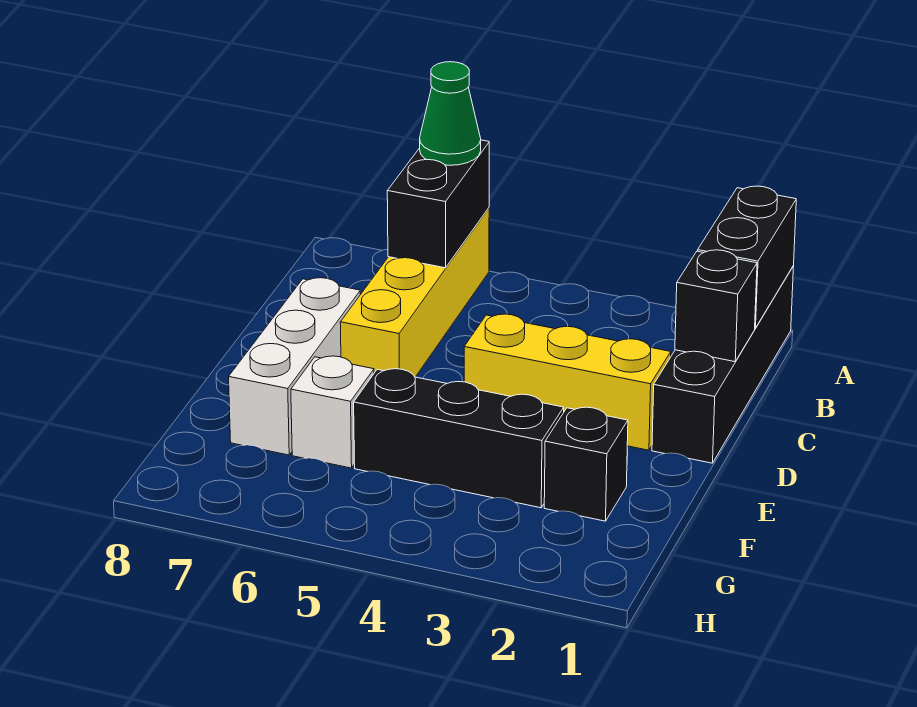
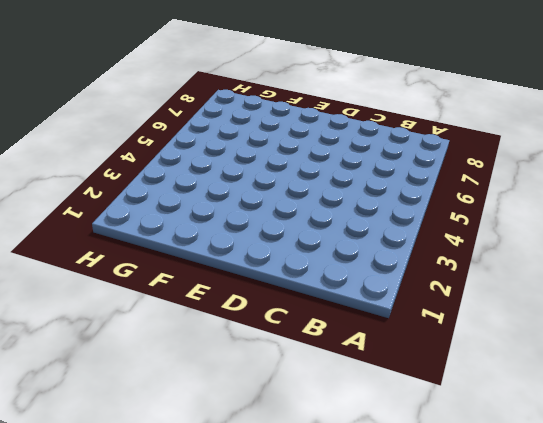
none -> black 1x4 brick [652,266,794,463]
none -> yellow 1x4 brick [340,208,489,377]

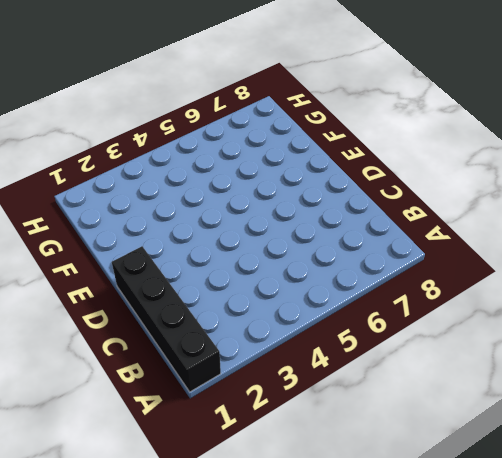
none -> yellow 1x4 brick [340,208,489,377]
none -> yellow 1x3 brick [464,314,671,450]

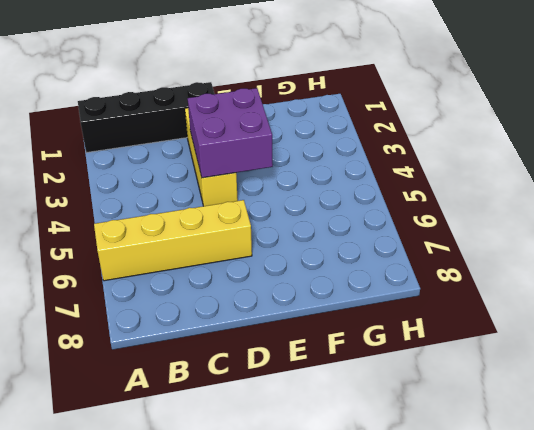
purple 2x2 brick [188,88,273,178] -> none
none -> white 1x3 brick [229,278,360,455]
none -> black 1x1 brick [544,407,628,521]

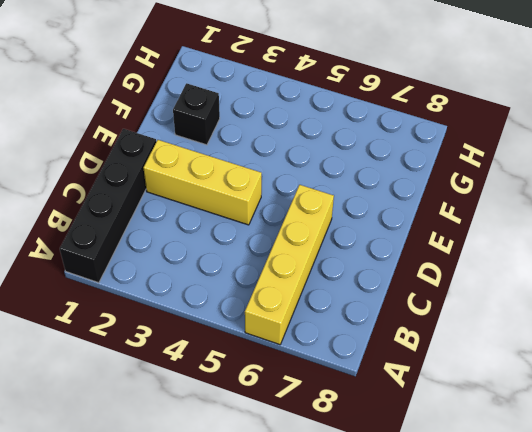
none -> white 1x3 brick [229,278,360,455]
none -> black 1x3 brick [354,369,564,508]

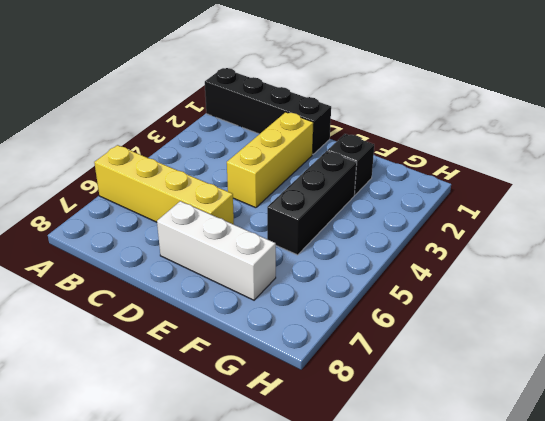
none -> white 1x1 brick [291,356,374,468]
none -> black 1x2 brick [698,186,796,328]

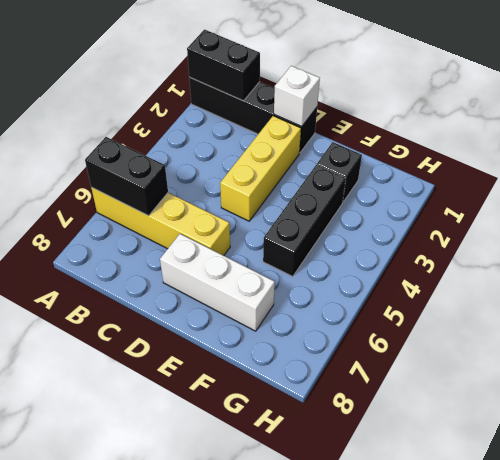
white 1x1 brick [274,66,320,127] -> white 1x1 brick moved to [291,356,374,468]
none -> black 1x1 brick [675,250,757,362]
none -> green 1x1 cone [420,62,481,165]

